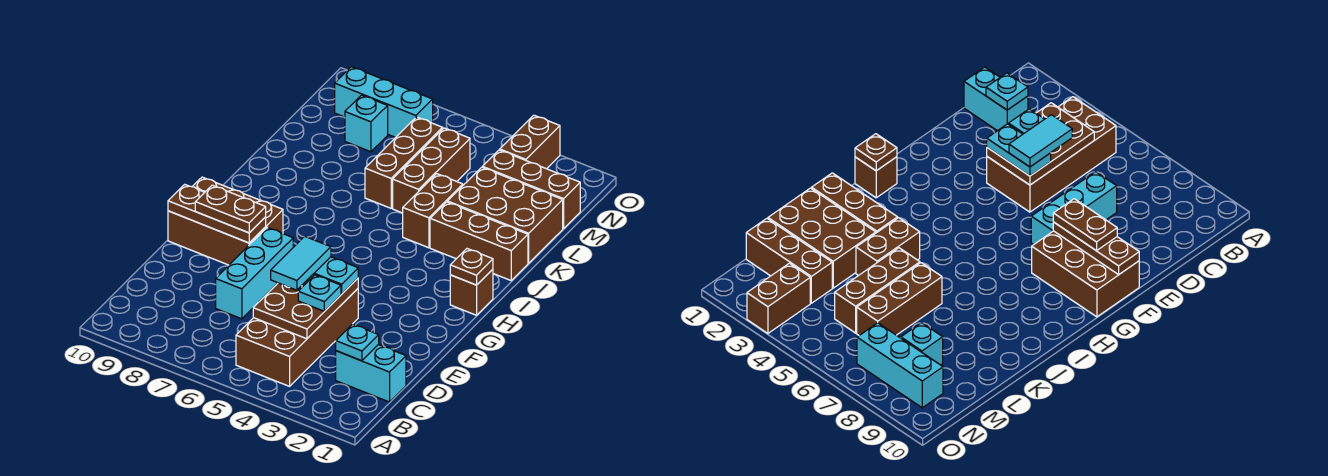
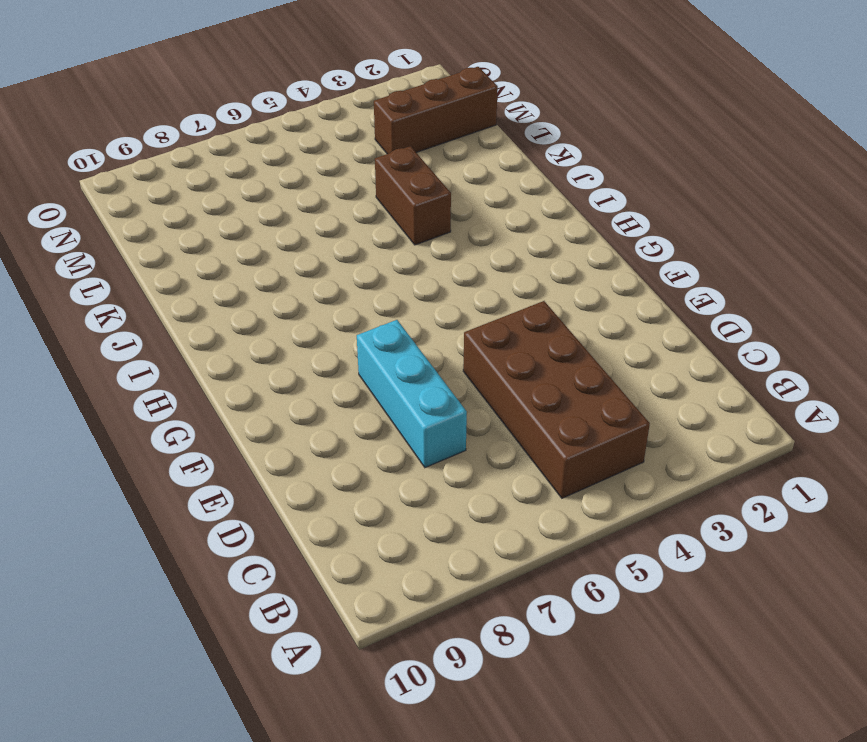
none -> cyan 1x2 brick [336,345,406,402]
none -> brown 2x3 brick [168,177,283,265]
none -> brown 1x1 brick [450,269,493,315]

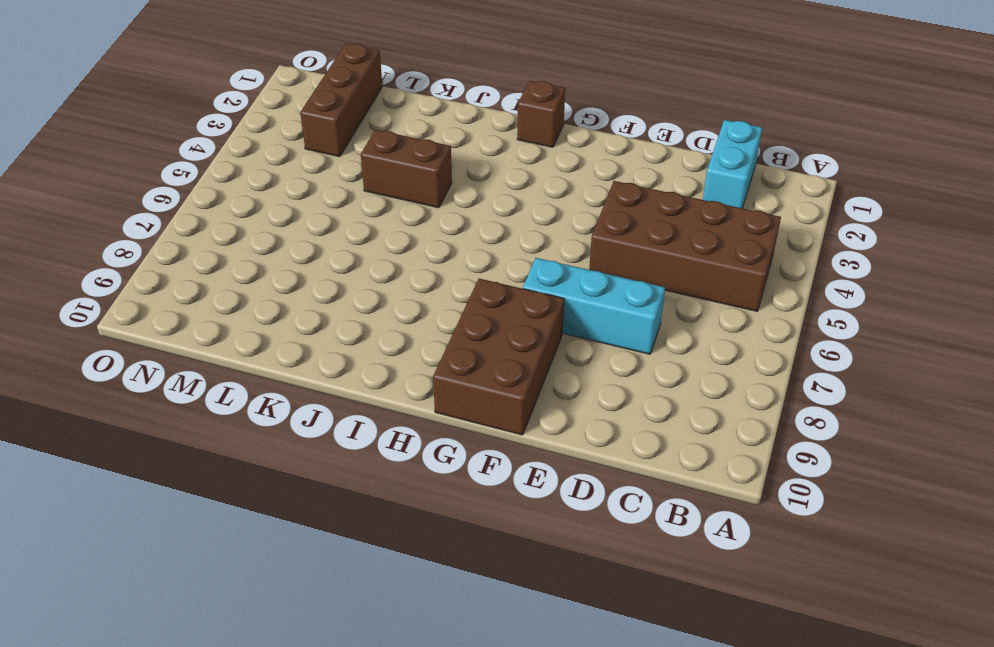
none -> brown 1x3 brick [430,202,528,280]
none -> brown 2x3 brick [448,167,563,263]
none -> brown 1x3 brick [393,128,470,213]

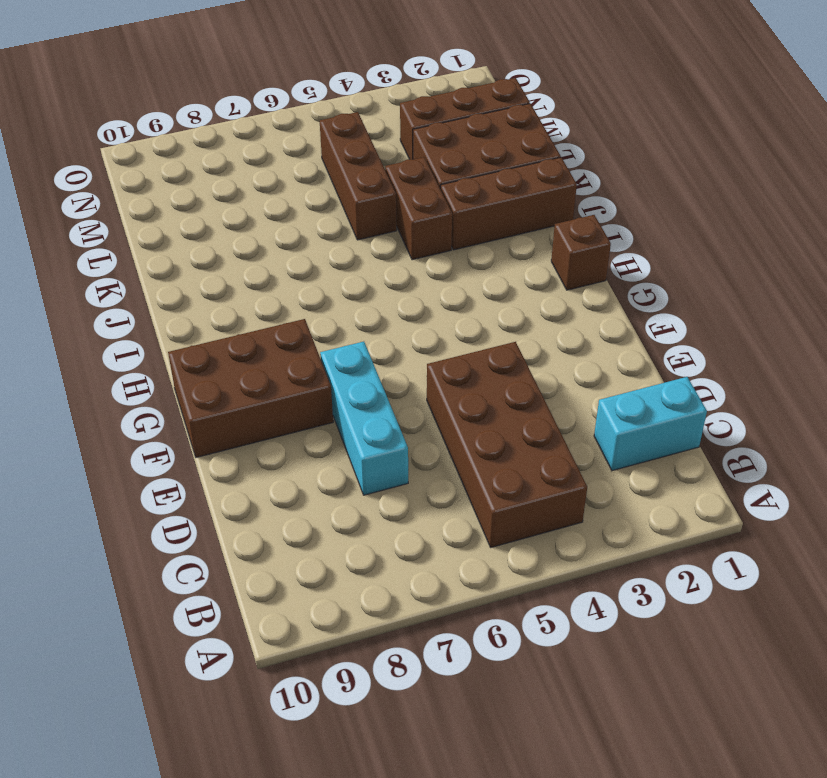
none -> brown 1x3 brick [365,117,443,208]
none -> cyan 1x1 brick [345,95,388,152]
none -> brown 1x2 brick [500,115,560,169]

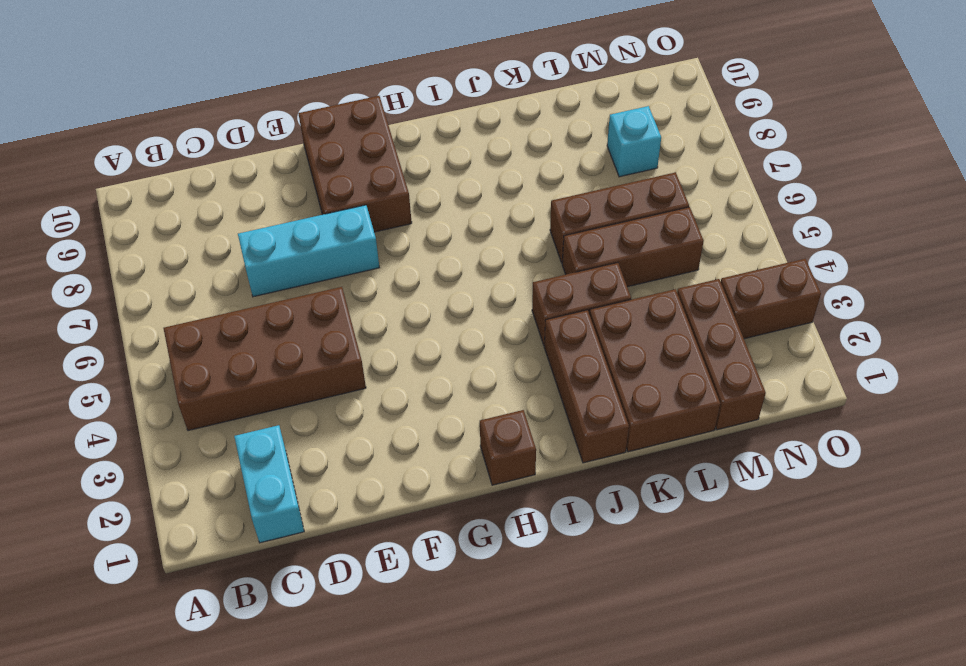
none -> cyan 1x3 brick [335,67,433,137]
none -> cyan 1x1 plate [336,324,379,361]
none -> brown 2x3 plate [253,278,358,339]

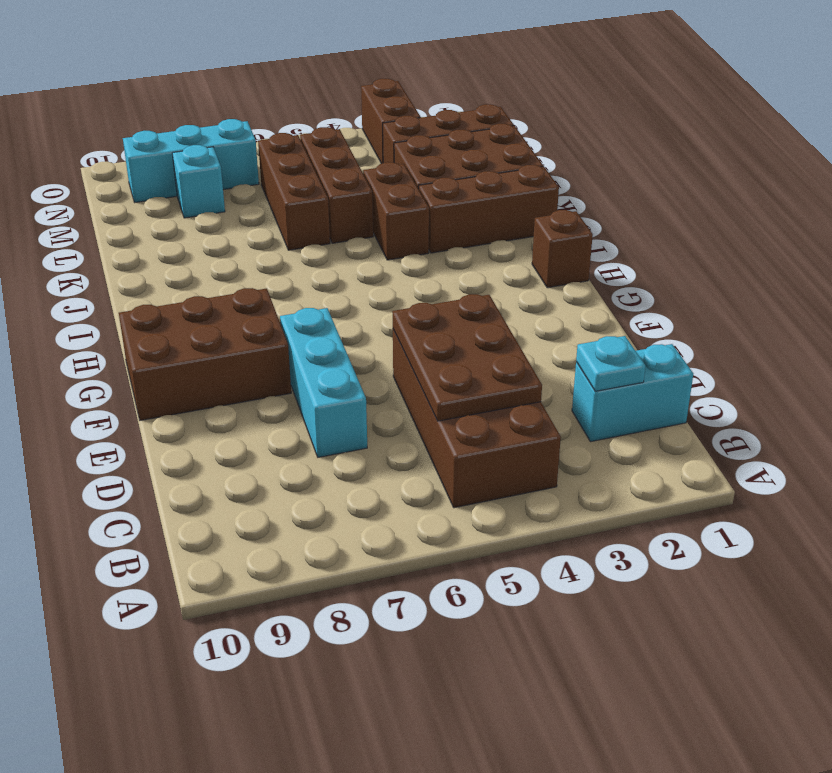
none -> brown 1x3 plate [168,184,266,243]
none -> brown 1x1 plate [450,249,493,285]
none -> cyan 1x1 plate [298,275,341,311]

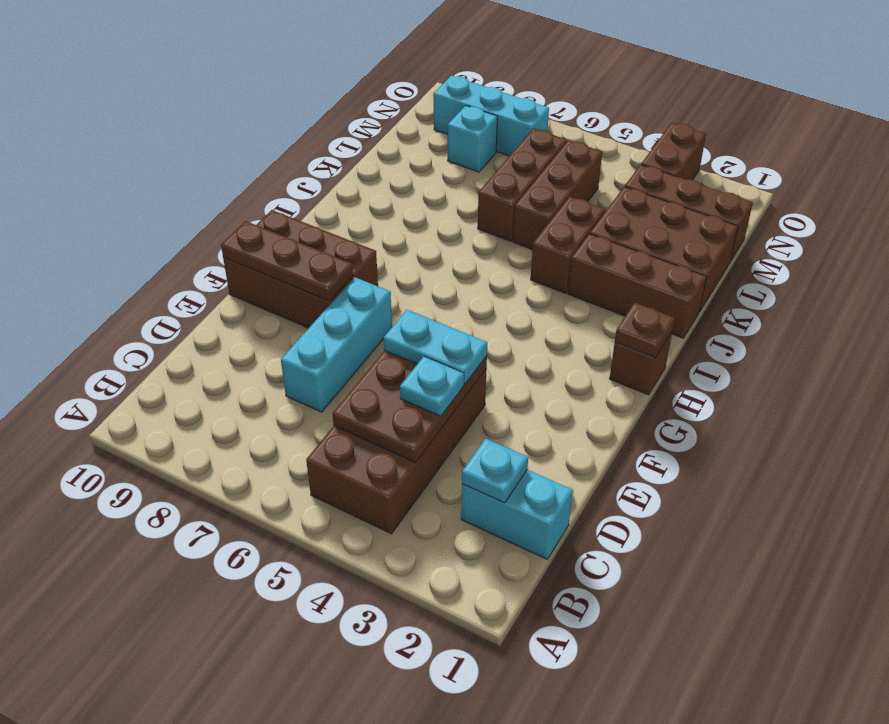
none -> brown 1x2 plate [195,185,266,233]
none -> cyan 1x2 tile [271,236,331,290]

